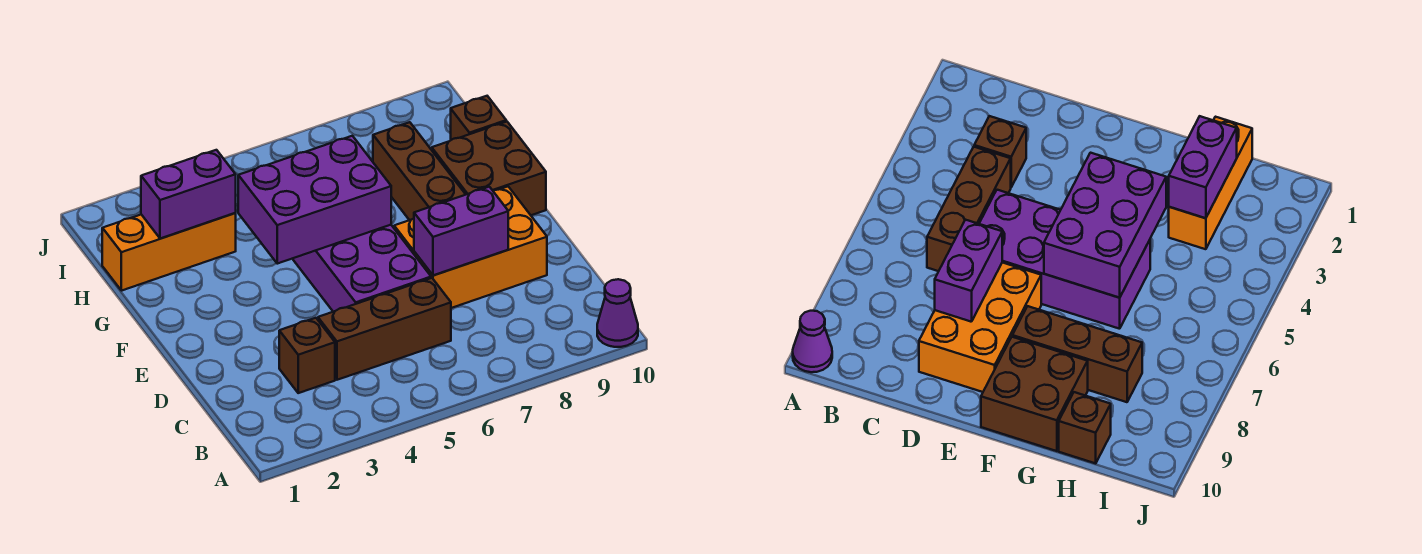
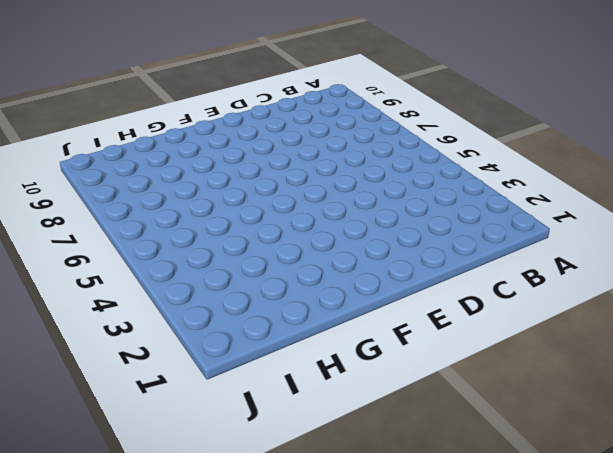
none -> purple 1x1 cone [597,279,638,347]
none -> brown 1x1 brick [279,318,335,393]
none -> brown 1x3 brick [318,278,451,380]

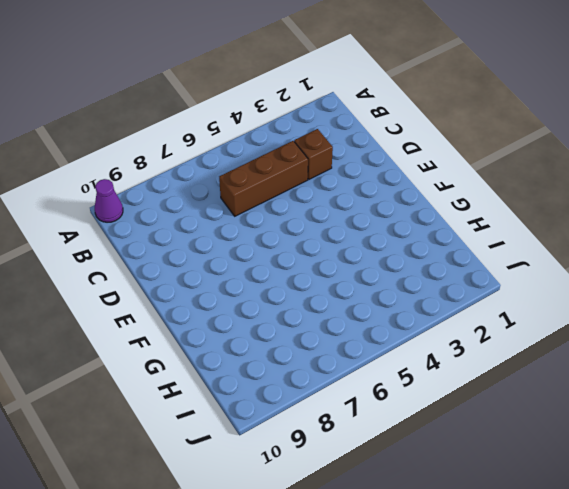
none -> purple 2x4 brick [292,225,431,312]
none -> orange 2x3 brick [394,187,547,308]
none -> brown 1x3 brick [373,122,466,220]

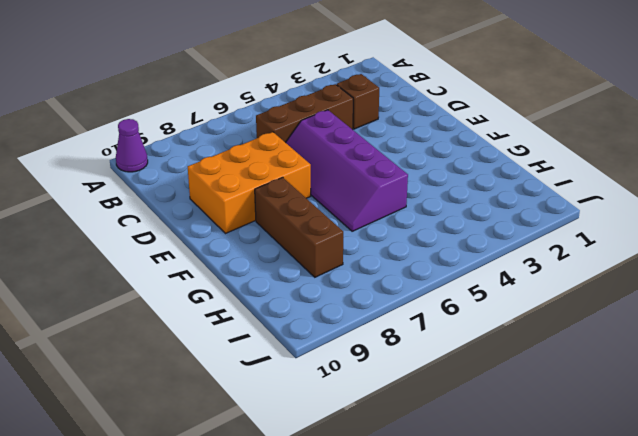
purple 2x4 slope [286,110,408,231] -> purple 2x4 brick [292,225,431,312]
none -> brown 2x2 brick [432,122,546,215]
none -> orange 1x3 brick [102,213,236,291]
none -> brown 1x1 brick [451,96,506,140]

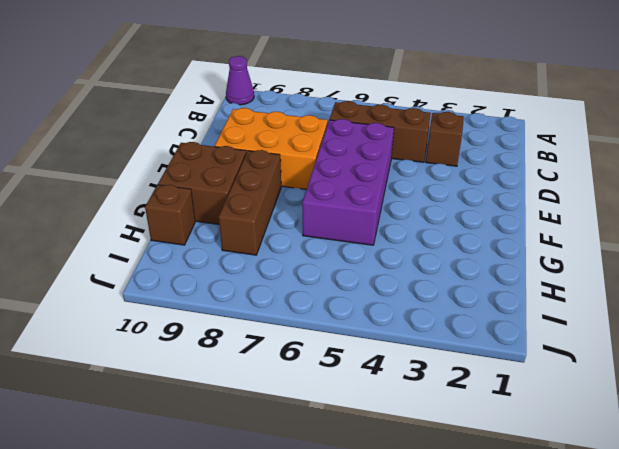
none -> orange 1x3 brick [102,213,236,291]
none -> purple 1x2 brick [414,187,508,275]
none -> purple 2x3 brick [238,136,391,264]

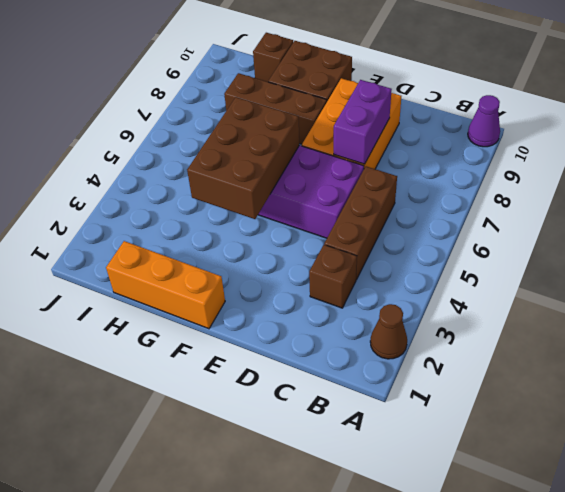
brown 1x1 cone [370,304,407,359] -> none
orange 1x3 brick [106,241,225,329] -> orange 1x3 brick turned to [102,213,236,291]
brown 2x3 brick [187,97,299,219] -> purple 2x3 brick [238,136,391,264]
none -> purple 1x2 brick [141,150,236,239]

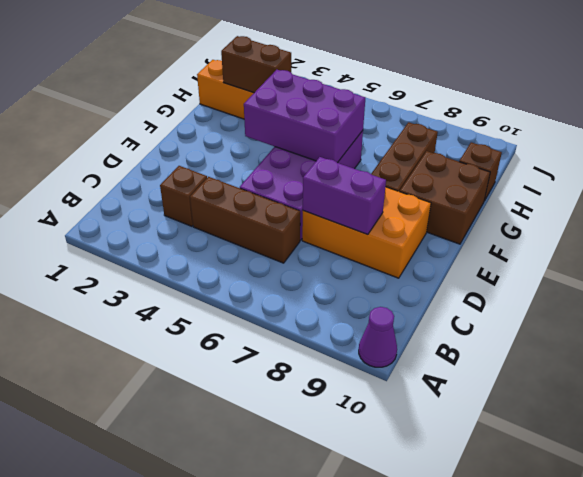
brown 1x2 brick [221,36,291,93] -> purple 1x2 brick [141,150,236,239]

